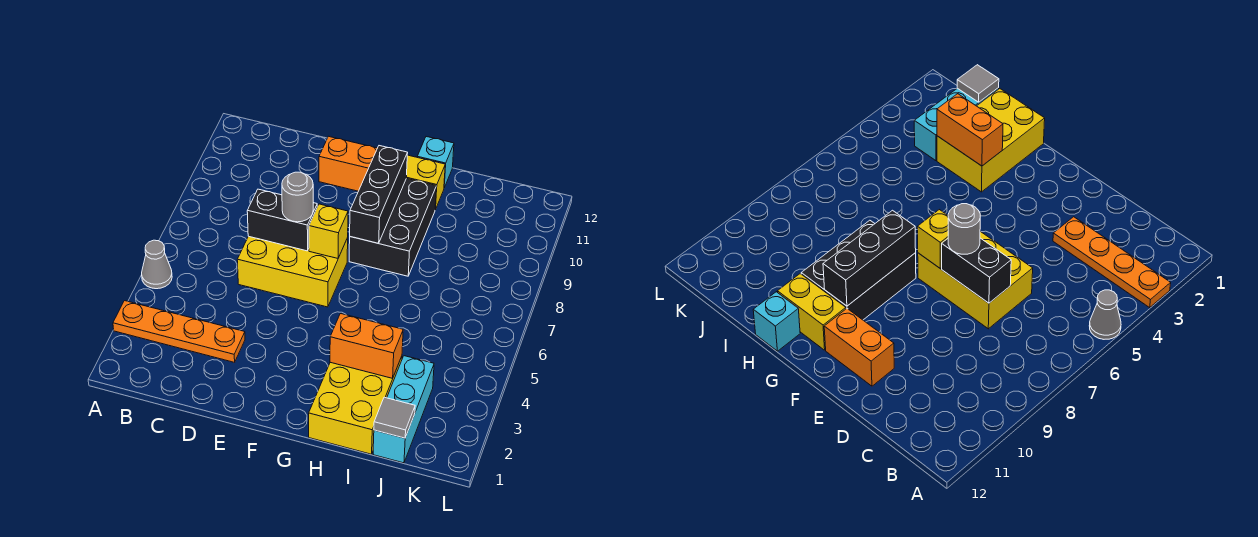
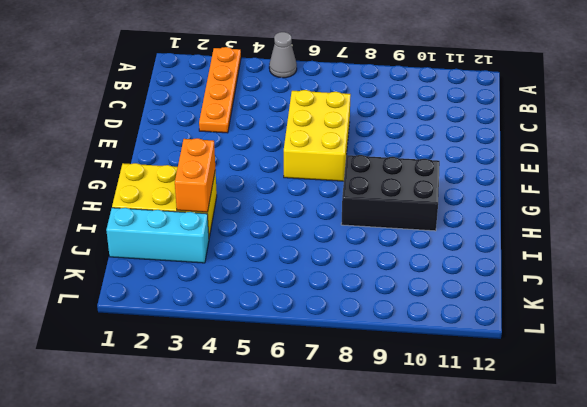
none -> orange 1x2 brick [319,136,377,191]
none -> yellow 1x2 brick [406,155,445,210]
none -> cyan 1x1 brick [417,137,454,188]

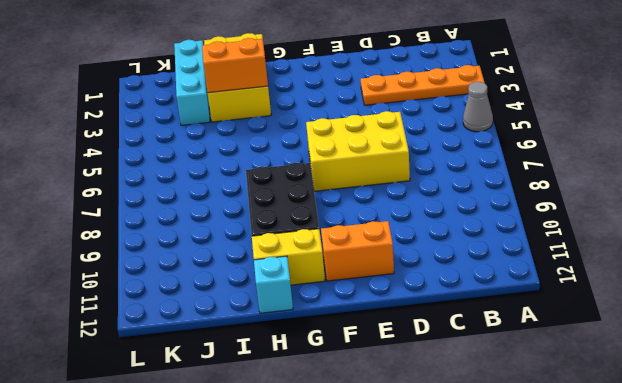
none -> black 1x2 brick [247,189,317,251]
none -> yellow 1x1 brick [309,204,348,258]
none -> black 1x3 brick [350,146,408,243]

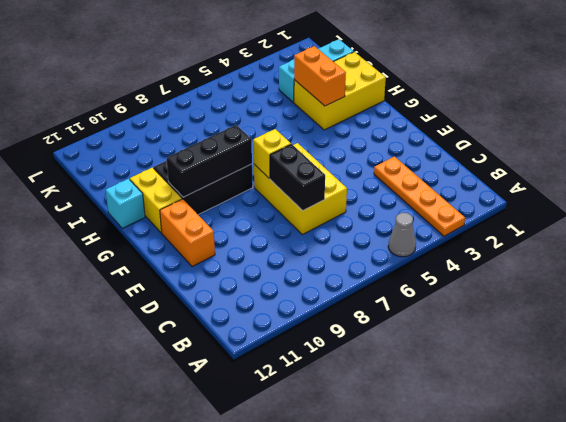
none -> grey 1x1 tile [374,397,415,438]
none -> grey 1x1 round brick [282,172,313,222]

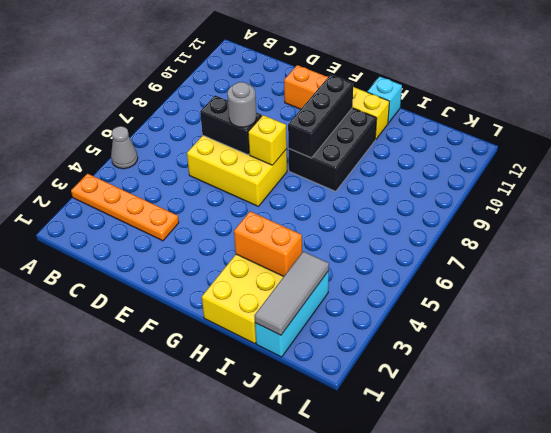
grey 1x3 tile [254,251,329,335] -> grey 1x1 tile [374,397,415,438]

